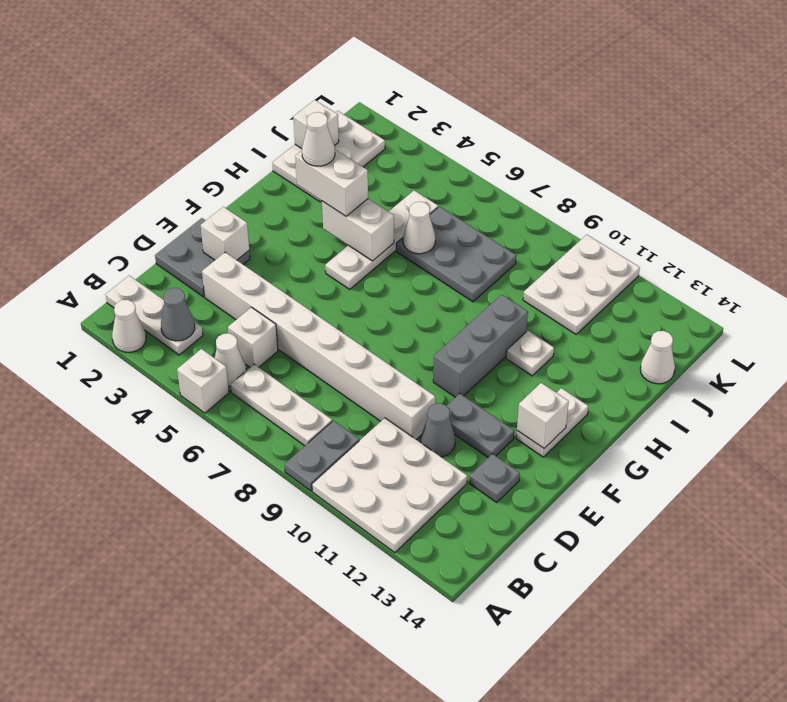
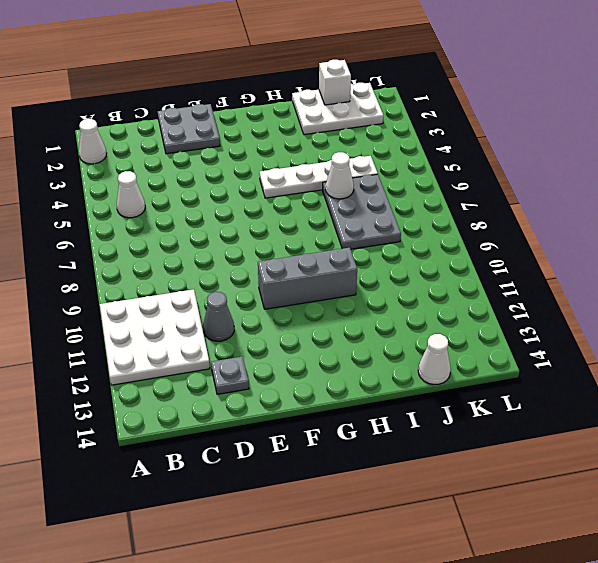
none -> white 1x1 brick [177,349,229,413]
none -> grey 1x2 plate [285,421,359,491]
none -> white 1x3 plate [106,276,203,355]

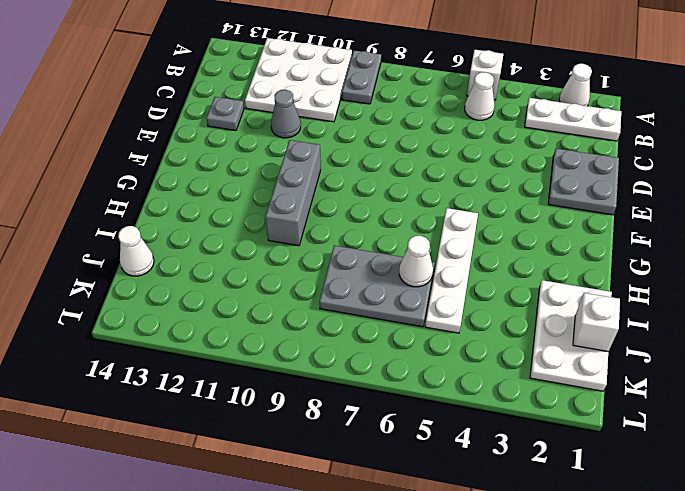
none -> white 1x3 plate [230,364,332,446]
none -> white 1x1 brick [228,307,278,367]
none -> white 1x8 brick [202,252,435,439]

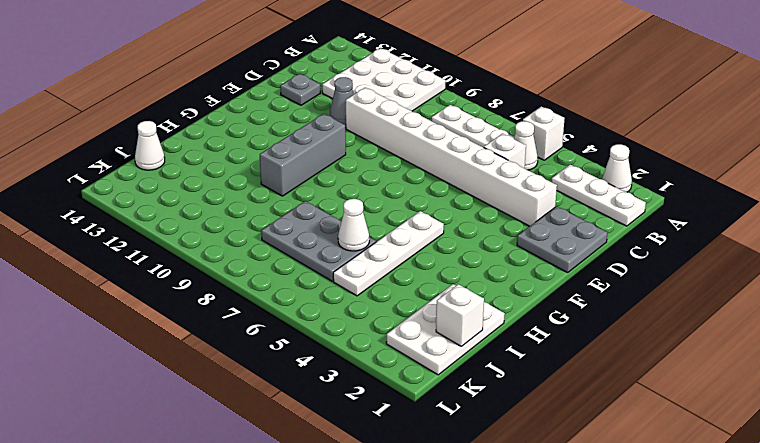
none -> grey 1x2 plate [285,421,359,491]
none -> grey 1x2 plate [447,393,514,458]
none -> white 1x2 plate [516,388,588,457]

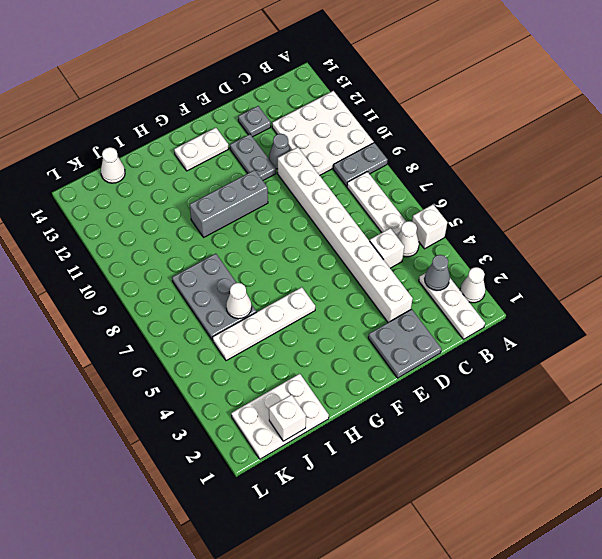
none -> white 1x1 plate [506,331,554,376]
none -> white 2x3 plate [523,235,640,334]
none -> white 1x1 brick [200,207,249,260]

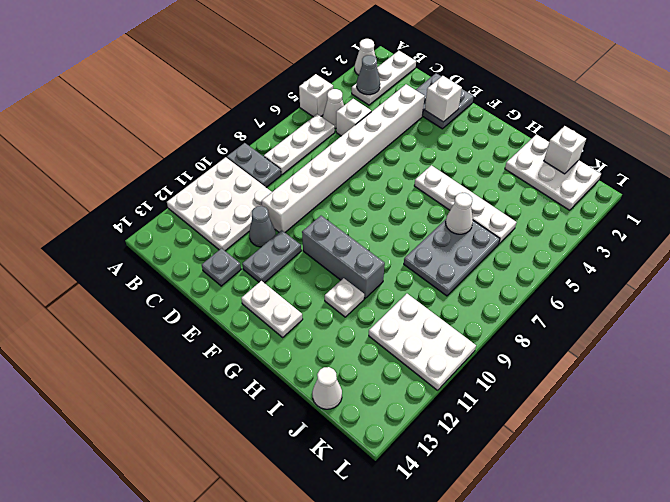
none -> white 1x1 brick [517,383,569,448]
none -> white 1x2 brick [322,199,394,261]
none -> white 1x2 brick [295,149,368,216]

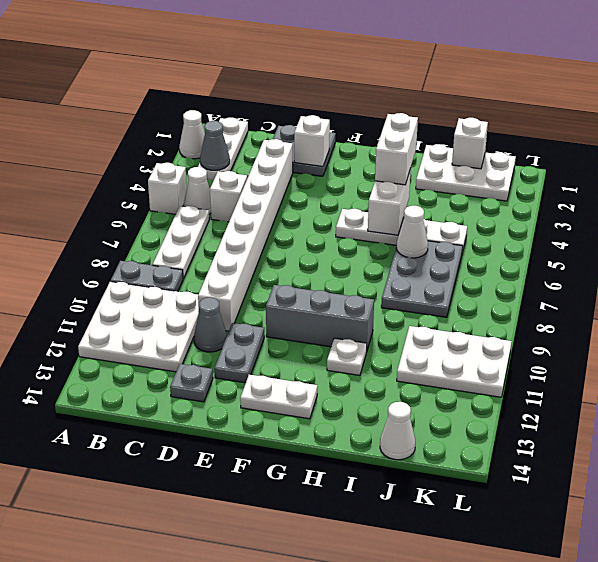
none -> white 1x1 brick [517,383,569,448]
none -> white 1x1 cone [302,112,335,166]

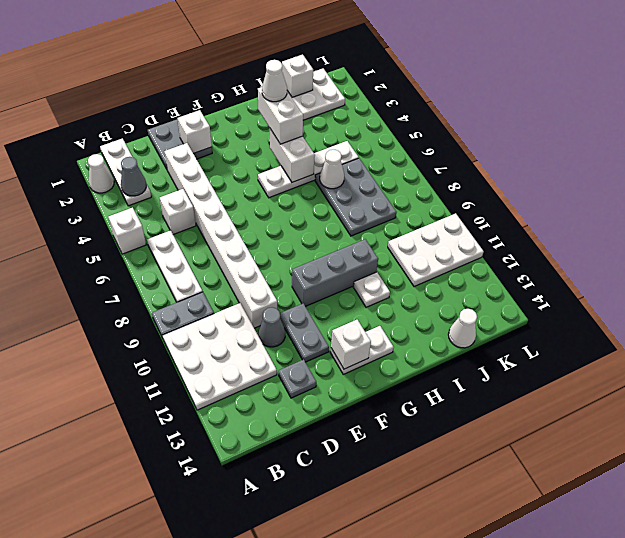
none -> white 1x1 cone [215,333,246,386]

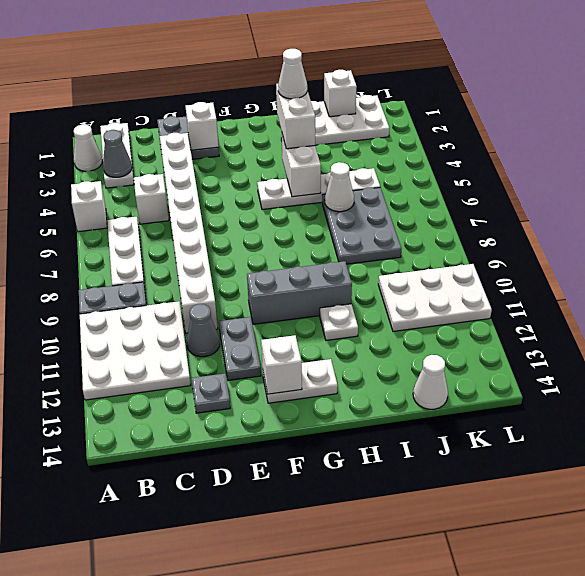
none -> white 1x1 cone [215,333,246,386]

